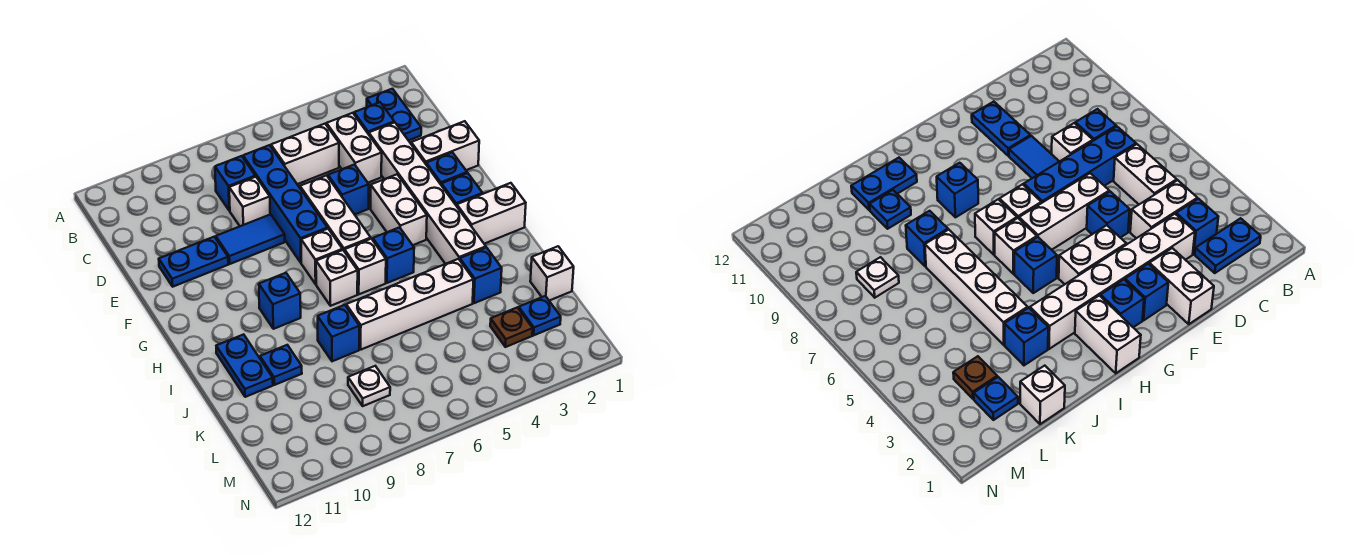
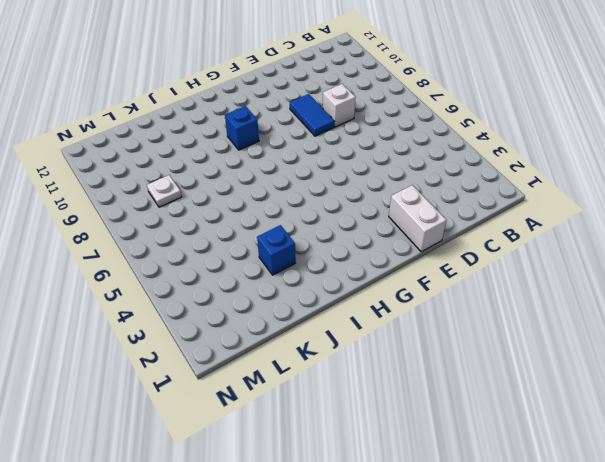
none -> blue 1x2 plate [367,89,421,141]
none -> blue 1x1 brick [354,102,394,134]
none -> white 1x2 brick [327,113,382,183]
none -> white 1x2 brick [271,124,339,184]

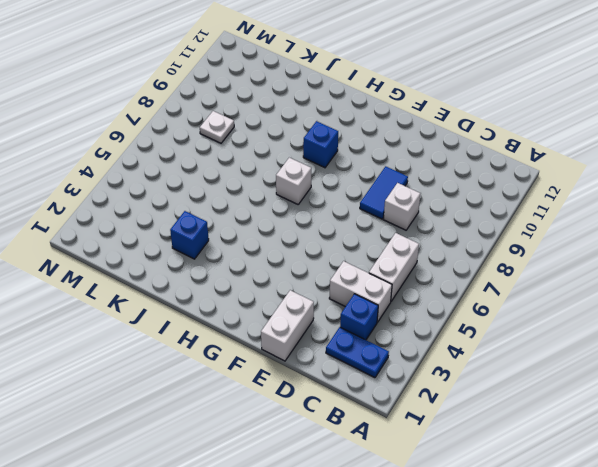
none -> blue 1x4 brick [243,145,327,262]
none -> blue 1x1 brick [215,156,255,211]
none -> white 1x6 brick [369,122,486,264]
none -> blue 1x1 brick [328,165,369,215]

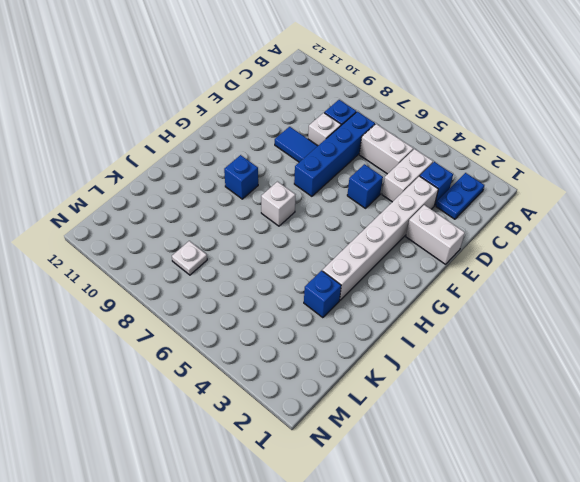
none -> white 1x3 brick [300,175,371,252]
none -> blue 1x2 plate [159,237,228,287]
none -> blue 1x1 brick [426,152,467,185]
none -> white 1x2 brick [371,174,427,245]

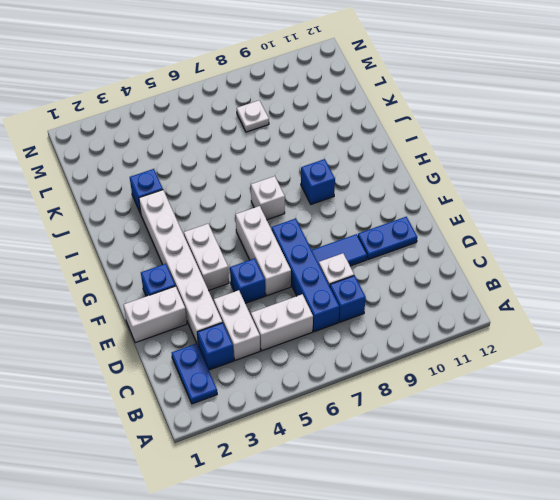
none -> blue 1x1 brick [441,173,483,206]
none -> white 1x1 brick [301,229,342,284]
none -> white 1x2 brick [457,183,526,244]
none -> blue 1x1 brick [373,227,414,283]

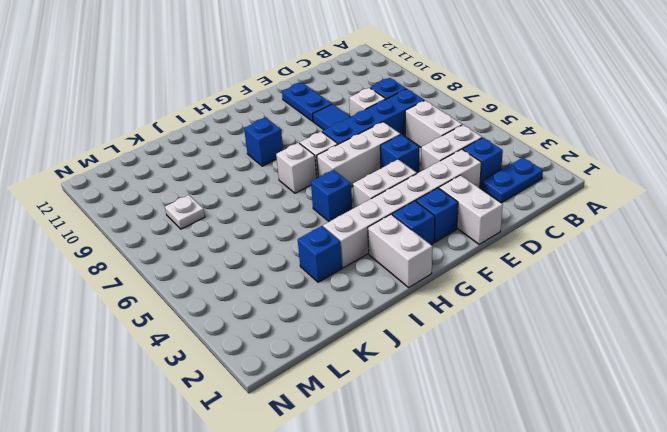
none -> white 1x1 brick [345,239,386,294]
none -> blue 1x2 plate [216,334,273,397]
none -> white 1x4 brick [346,259,474,350]
none -> blue 1x1 brick [318,305,359,361]

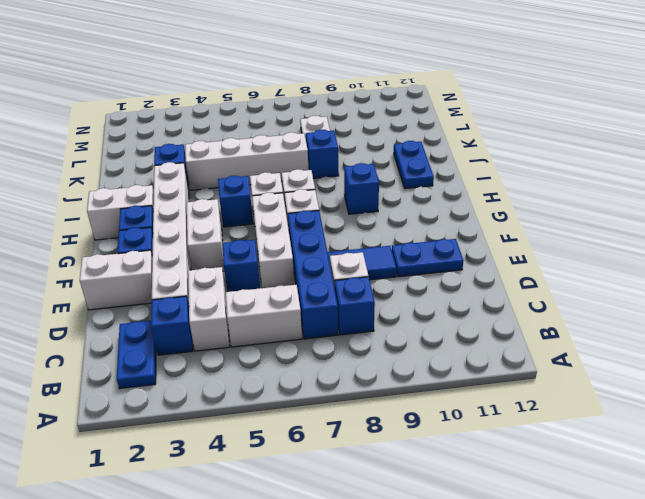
none -> blue 1x1 plate [260,345,302,385]
none -> white 1x1 brick [530,246,574,301]
none -> blue 1x1 plate [519,296,561,335]
none -> brown 1x1 plate [490,307,533,347]

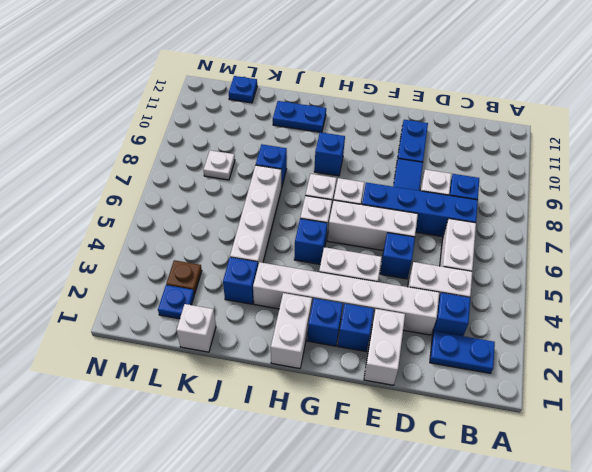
blue 1x1 plate [229,76,257,103] -> blue 1x1 plate moved to [260,345,302,385]

